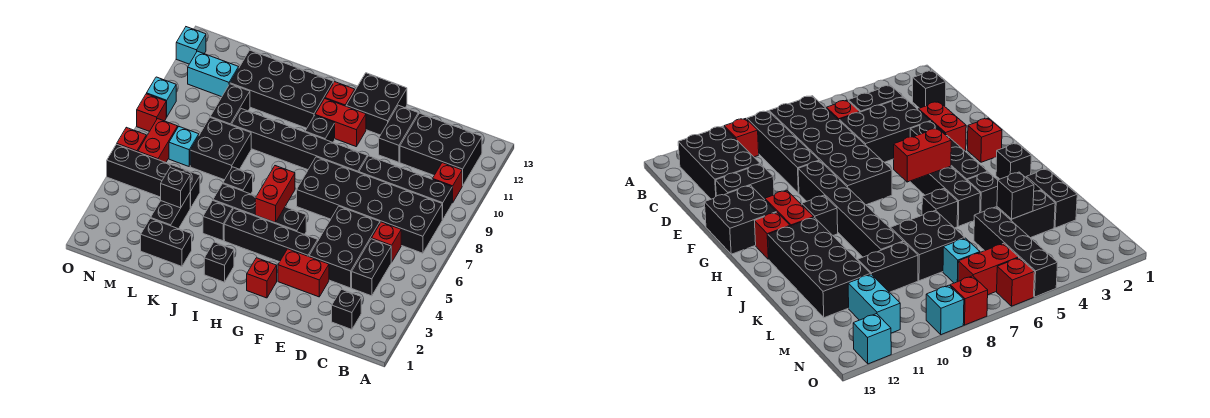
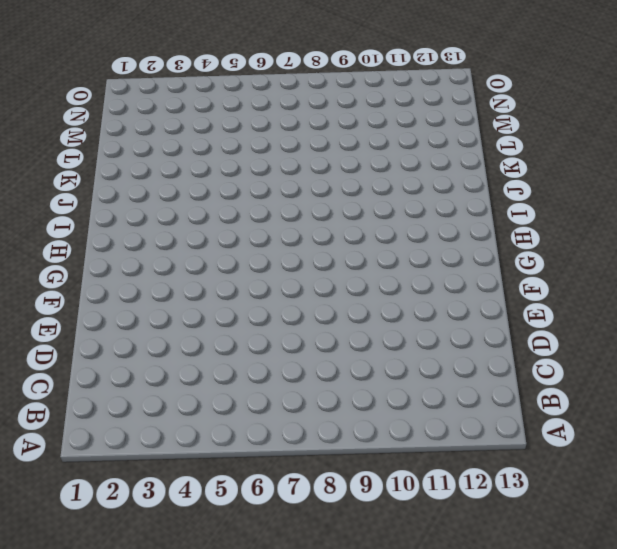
none -> black 2x6 brick [297,157,443,253]
none -> black 1x4 brick [359,156,452,219]
none -> red 1x1 brick [433,163,462,203]
none -> black 2x3 brick [400,113,482,186]

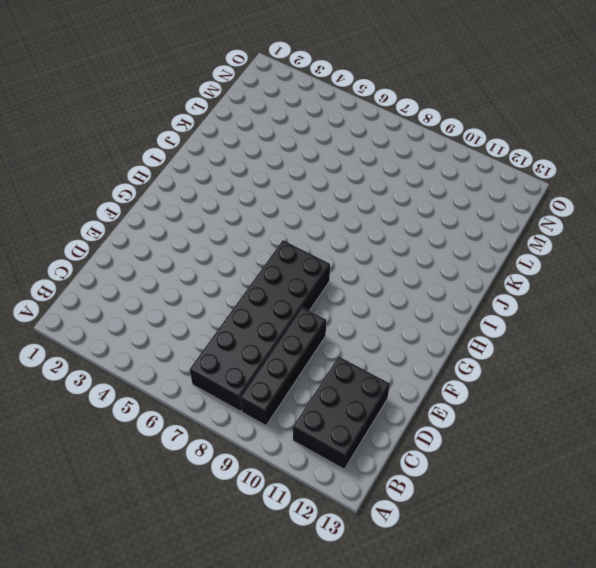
none -> red 1x1 brick [433,163,462,203]
none -> black 1x1 brick [332,289,361,330]
none -> black 1x2 brick [352,239,391,296]
none -> red 1x1 brick [372,222,401,262]

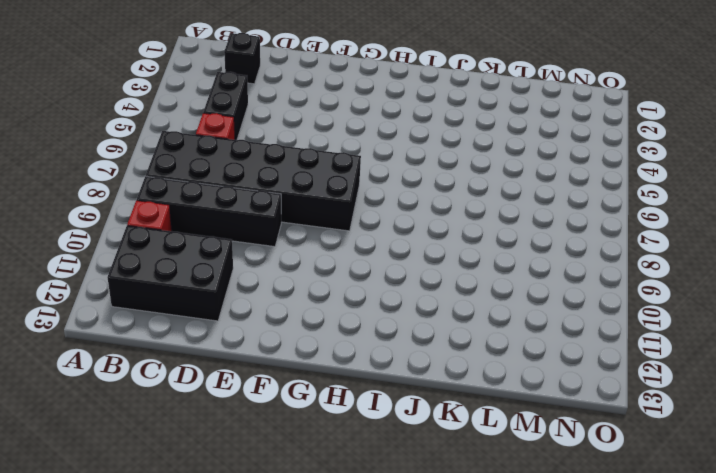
none -> black 2x3 brick [309,206,380,288]
none -> red 1x2 brick [278,249,329,297]
none -> black 1x2 brick [379,105,418,162]
none -> black 1x4 brick [224,209,318,262]

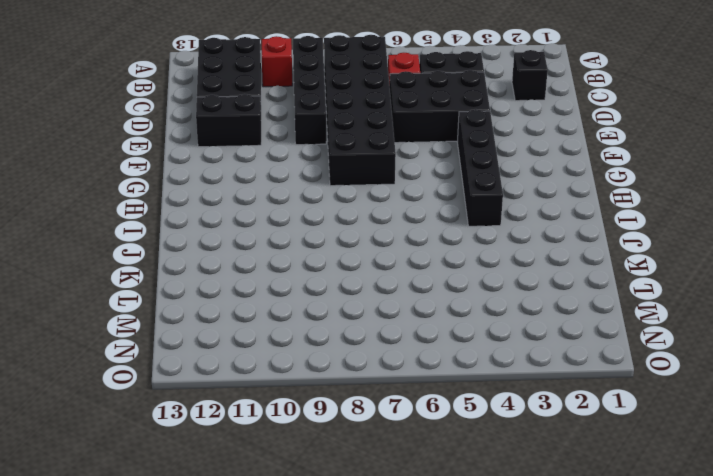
none -> red 1x2 brick [278,249,329,297]
none -> black 1x6 brick [232,109,367,173]
none -> black 2x2 brick [346,73,407,135]
none -> red 1x1 brick [247,258,277,298]

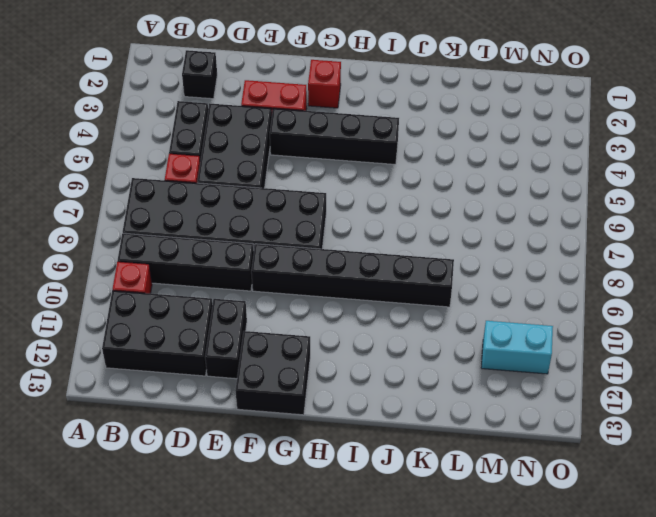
none -> black 1x4 brick [213,184,306,235]
none -> red 1x2 brick [315,99,366,147]
none -> black 1x1 brick [305,116,335,142]
none -> red 1x1 brick [325,82,355,106]

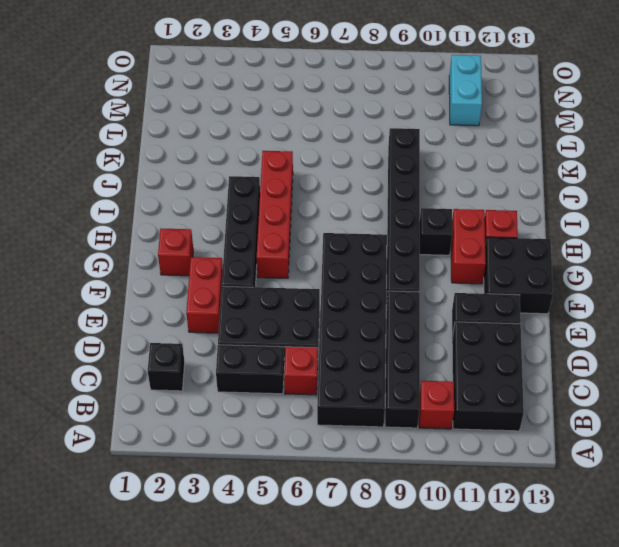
red 1x4 brick [257,151,293,278] -> black 1x4 brick [213,184,306,235]
none -> black 1x1 brick [204,242,234,282]
none -> black 2x4 brick [230,50,333,128]
none -> black 1x1 brick [203,201,233,241]
none -> black 1x1 brick [223,167,253,194]

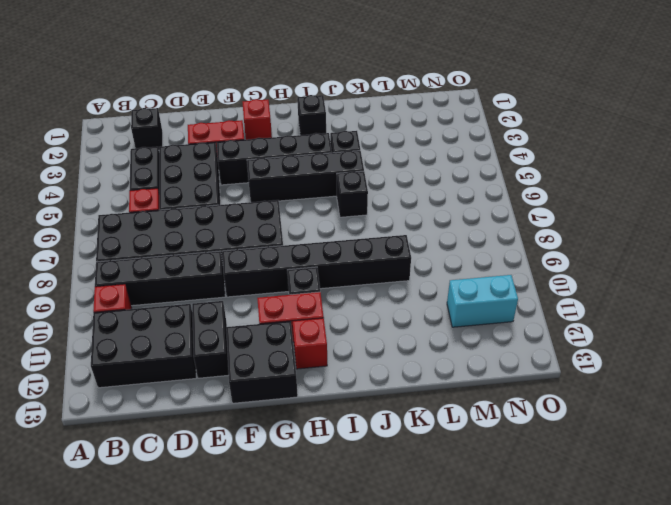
none -> black 2x4 brick [230,50,333,128]
none -> black 1x2 brick [141,218,192,266]
none -> black 2x2 brick [190,118,251,180]
none -> black 1x2 brick [151,193,190,229]

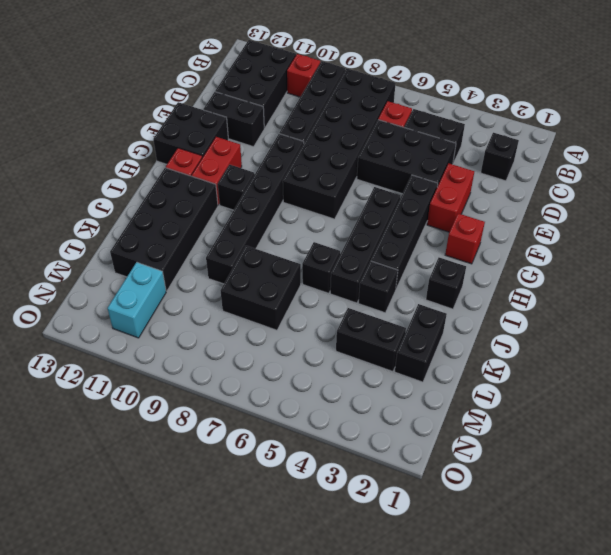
none -> black 1x4 brick [107,144,200,208]
none -> black 1x2 brick [210,84,250,125]
none -> cyan 1x1 brick [169,127,199,166]
none -> red 1x2 brick [138,119,178,162]

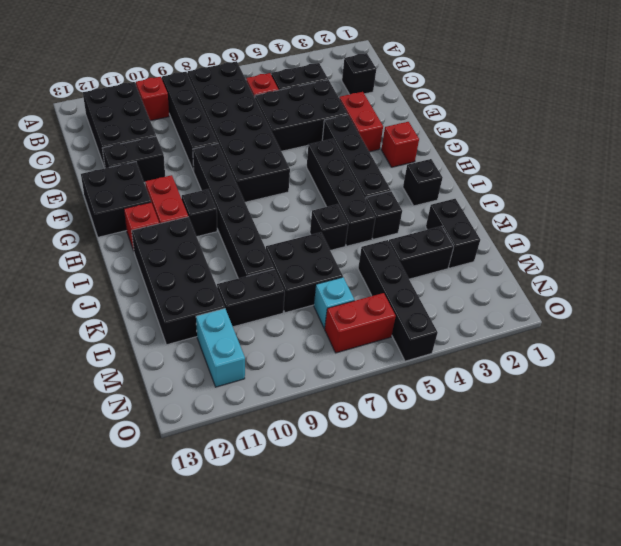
none -> red 1x1 brick [117,127,146,152]
none -> red 1x1 brick [137,94,166,132]
none -> cyan 1x1 brick [147,77,176,117]
none -> cyan 1x1 brick [176,27,206,64]

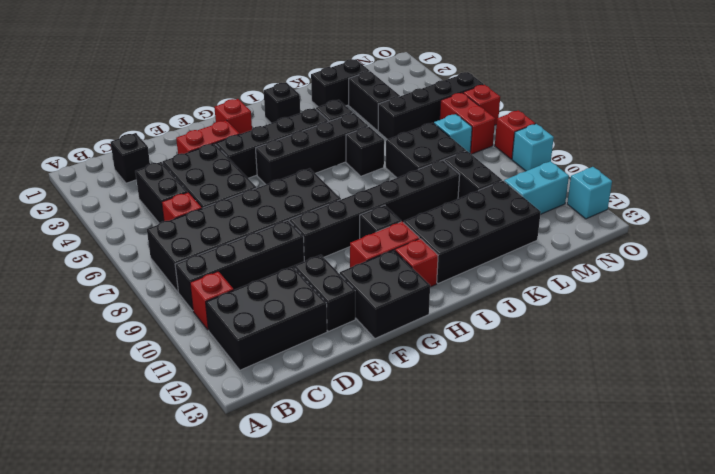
none -> red 1x2 brick [255,166,295,223]
none -> black 1x1 brick [161,168,190,208]

